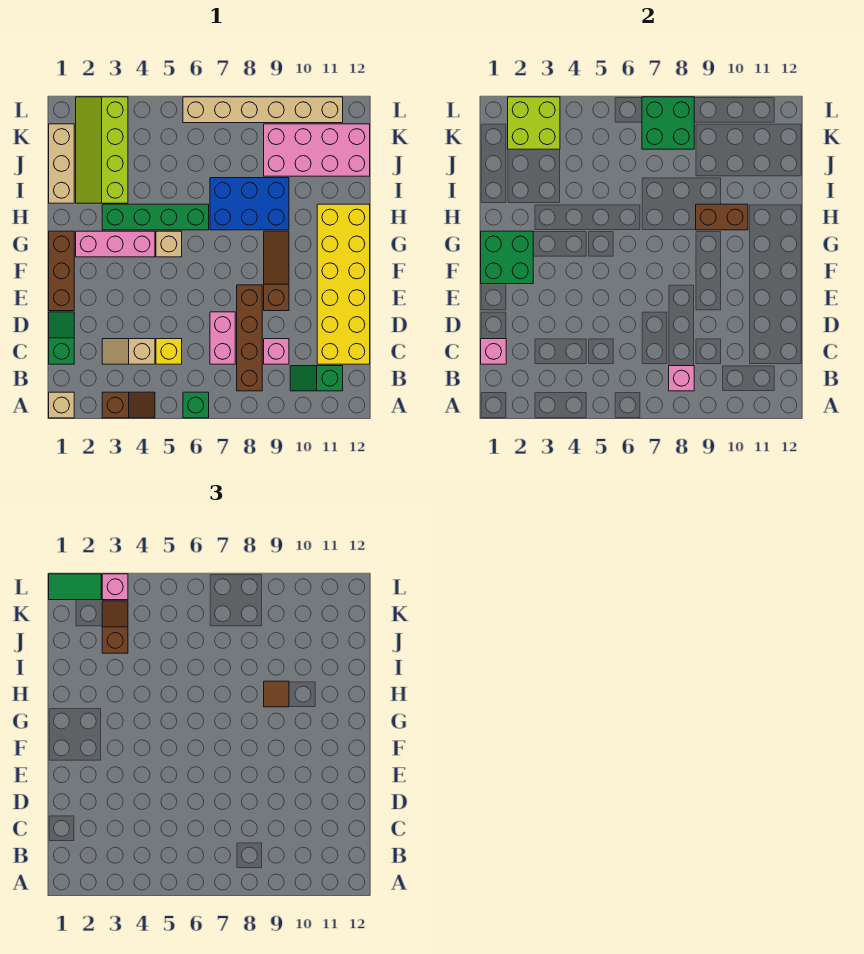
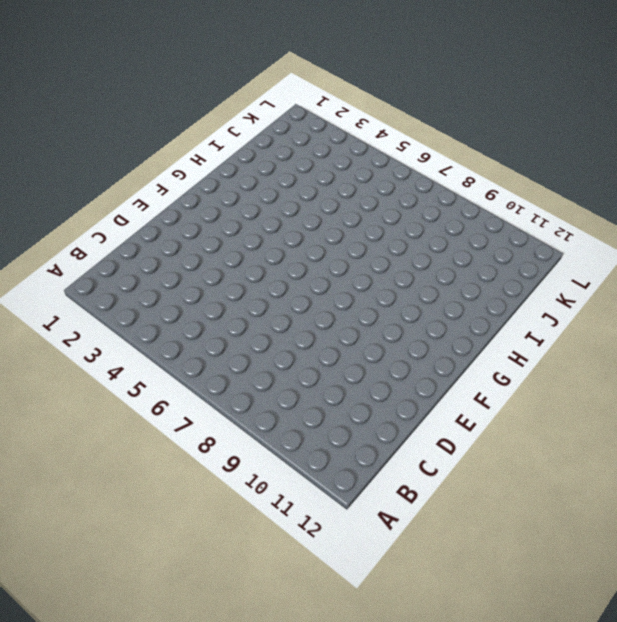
none -> tan 1x1 brick [49,392,74,418]
none -> brown 1x2 slope [102,392,155,418]
none -> green 1x1 brick [183,392,209,418]
none -> brown 1x4 brick [237,285,262,391]

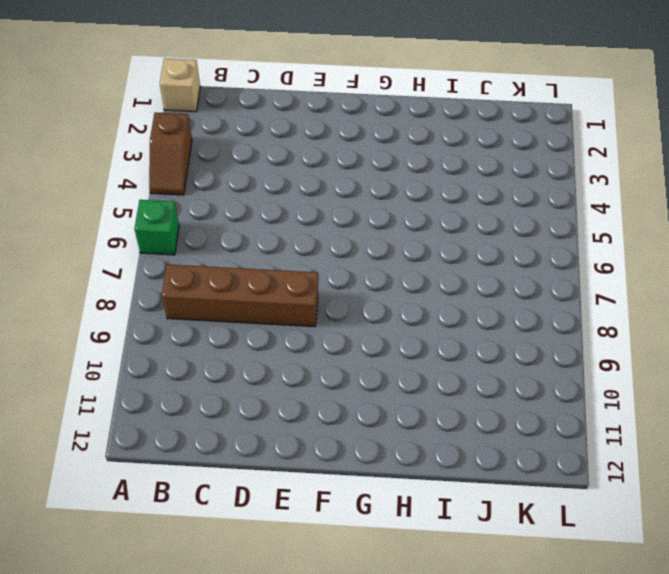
none -> green 1x2 slope [290,366,343,391]
none -> green 1x2 slope [49,312,74,364]
none -> tan 1x2 slope [102,339,155,364]
none -> yellow 1x1 brick [156,339,182,364]

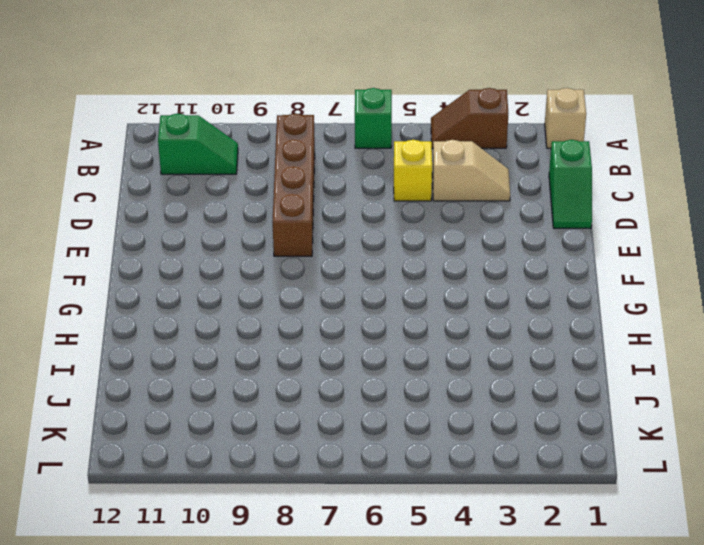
none -> pink 1x2 brick [210,312,235,364]
none -> pink 1x1 brick [264,339,289,364]
none -> yellow 2x6 brick [317,204,370,364]
none -> brown 1x3 brick [49,231,74,311]

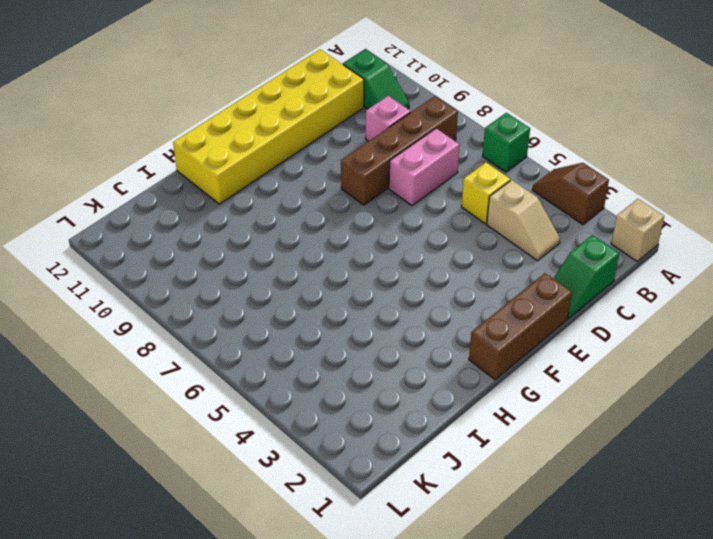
none -> brown 1x3 slope [264,231,289,311]
none -> pink 1x3 brick [76,231,155,257]
none -> tan 1x1 brick [156,231,182,257]
none -> green 1x4 brick [102,204,209,230]

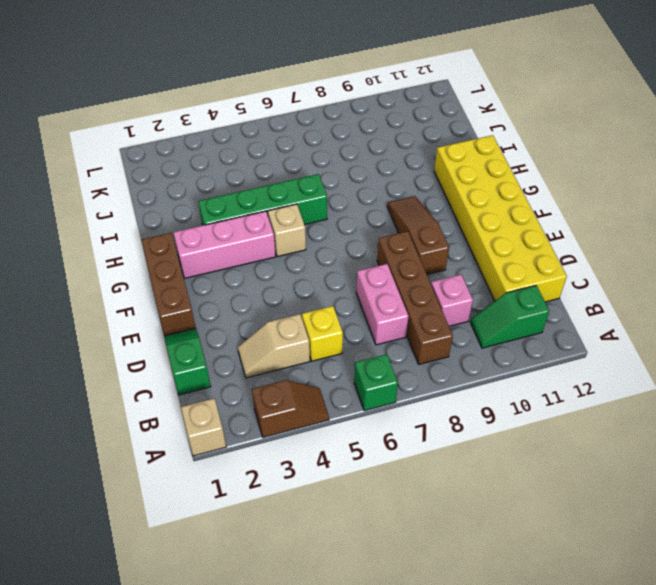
none -> blue 2x3 brick [210,178,289,230]
none -> tan 1x3 brick [49,124,74,203]
none -> lime 2x4 slope [76,97,128,203]
none -> pink 2x4 brick [264,124,370,176]

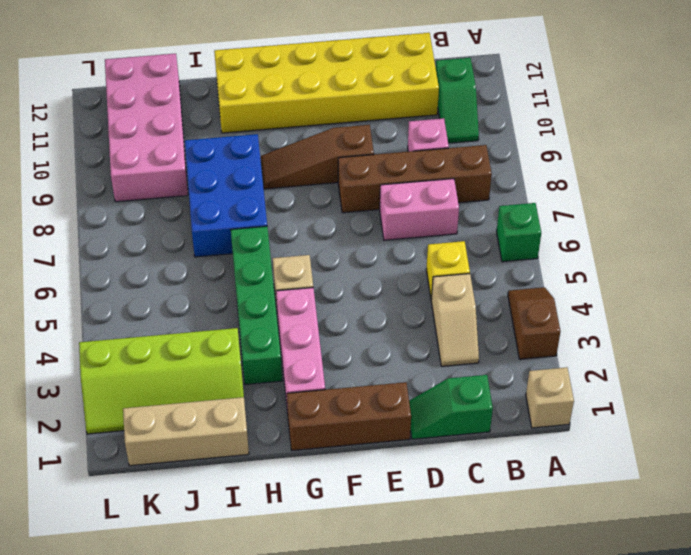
none -> tan 1x6 brick [183,97,343,123]
none -> pink 1x1 brick [669,366,694,391]
none -> pink 1x1 brick [481,339,506,364]
none -> green 2x2 brick [481,231,533,284]

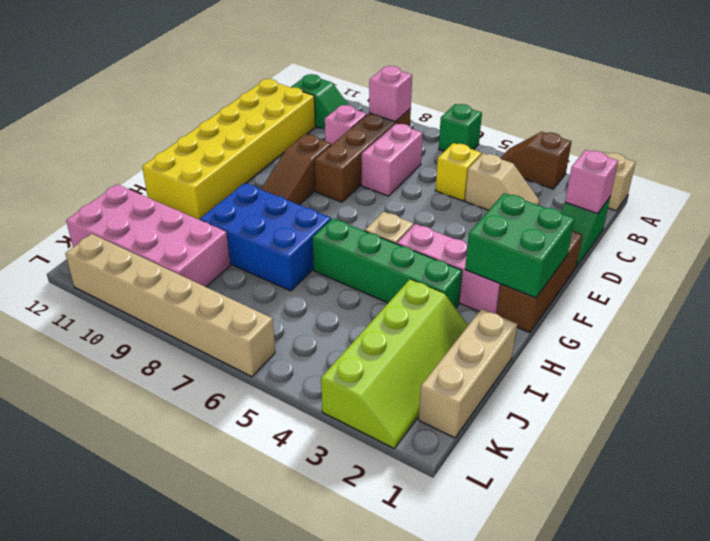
none -> brown 1x2 brick [696,204,748,230]
none -> lime 2x2 brick [508,97,560,149]
none -> green 2x2 brick [642,97,694,149]
none -> brown 1x1 tile [264,681,289,707]

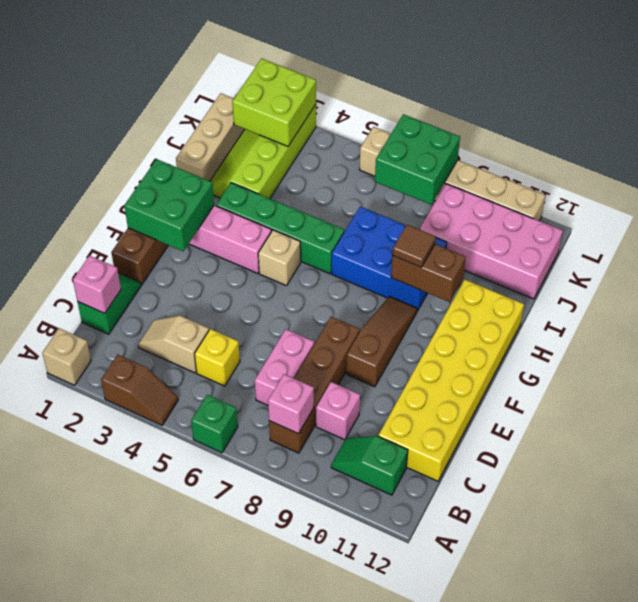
none -> brown 1x2 slope [102,601,128,653]
none -> green 1x2 tile [49,574,101,600]
none -> pink 1x1 brick [102,574,128,600]

